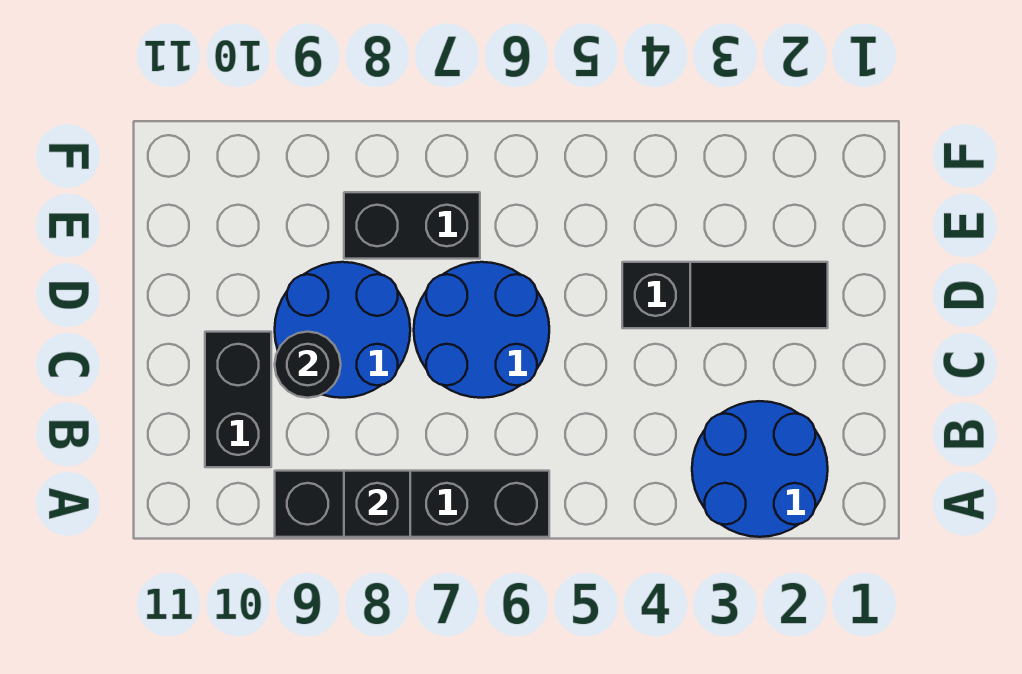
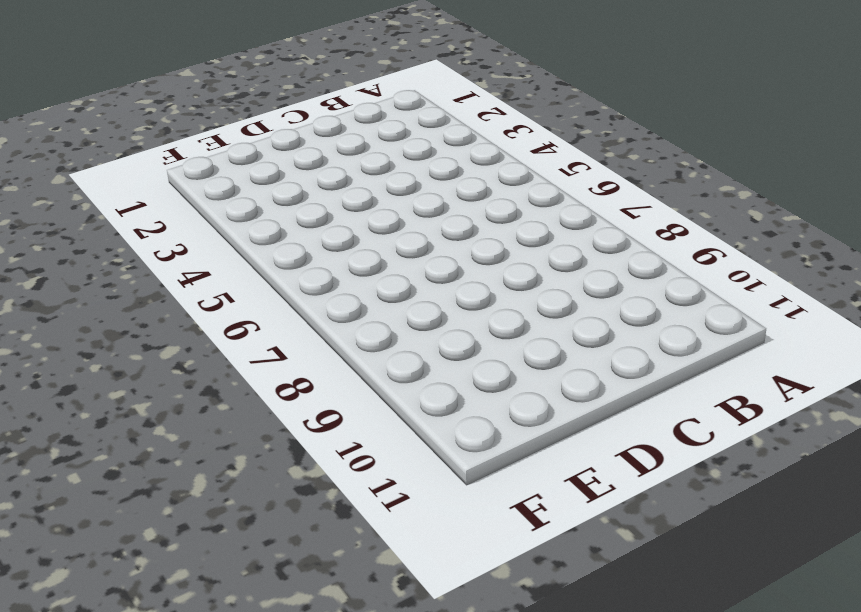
none -> blue 2x2 round brick [692,401,828,537]
none -> black 1x4 brick [275,471,549,537]

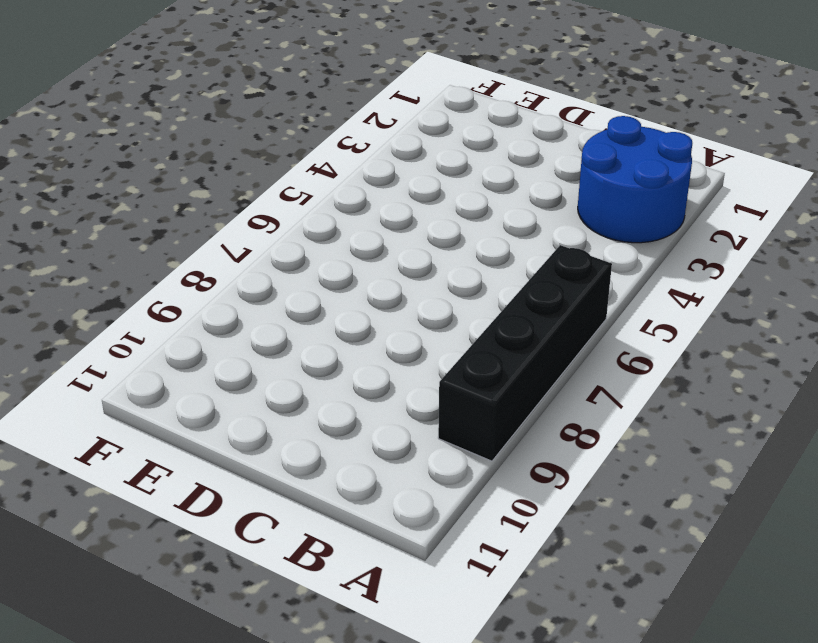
none -> black 1x2 brick [205,332,271,467]
none -> blue 2x2 round brick [414,262,549,398]

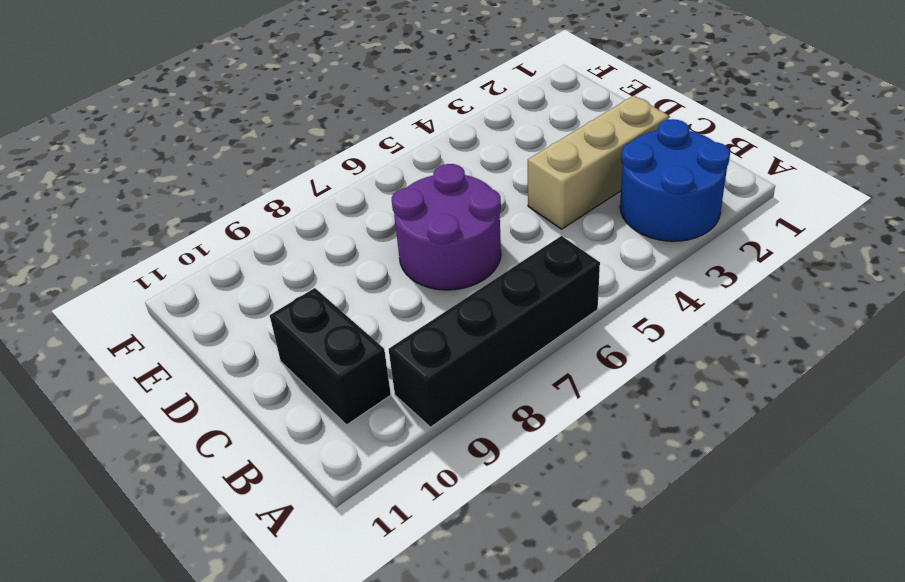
tan 1x3 brick [528,96,669,229] -> none
purple 2x2 round brick [392,164,501,290] -> blue 2x2 round brick [414,262,549,398]
none -> blue 2x2 round brick [275,262,410,398]
none -> black 1x3 slope [622,262,828,328]

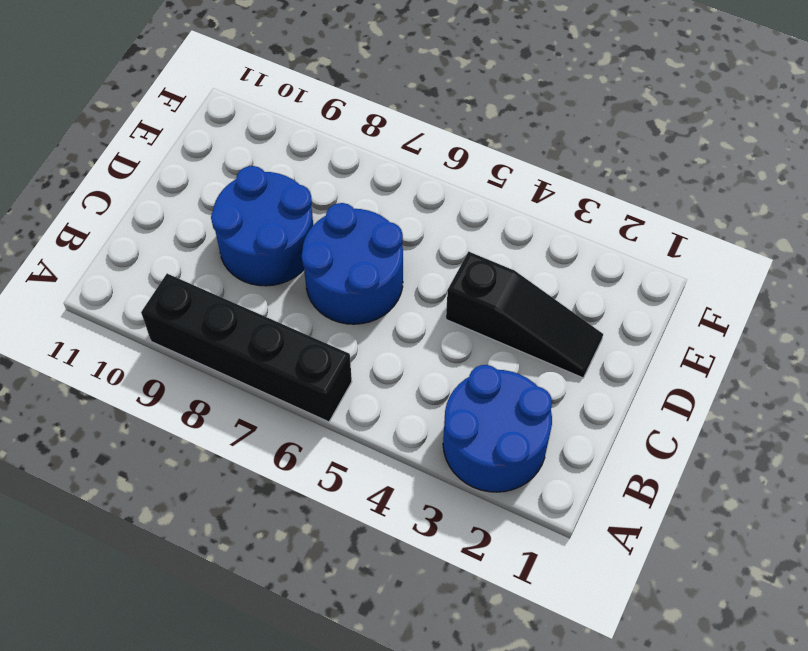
none -> black 1x2 brick [205,332,271,467]
none -> black 1x2 brick [344,192,480,259]

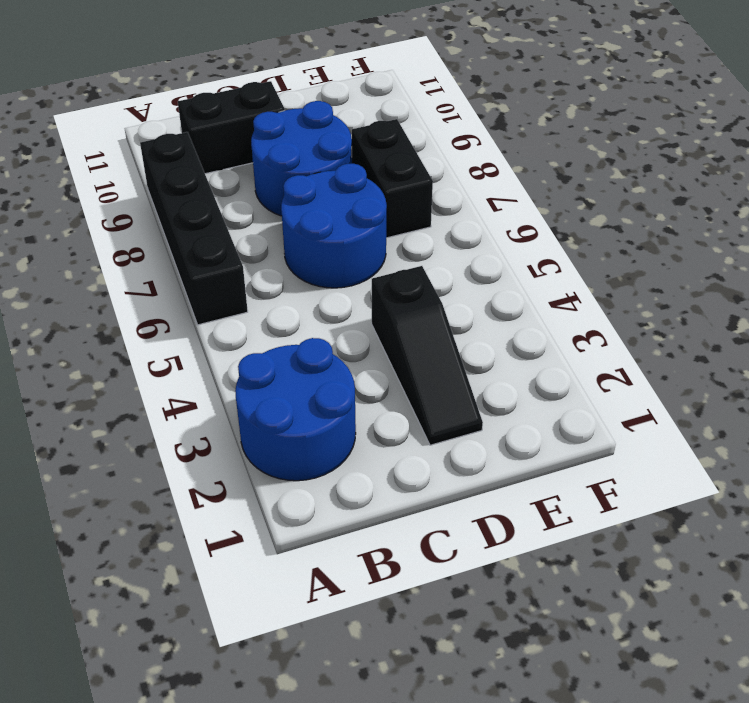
none -> black 1x1 brick [344,471,410,537]
none -> black 1x1 round brick [275,332,341,398]

